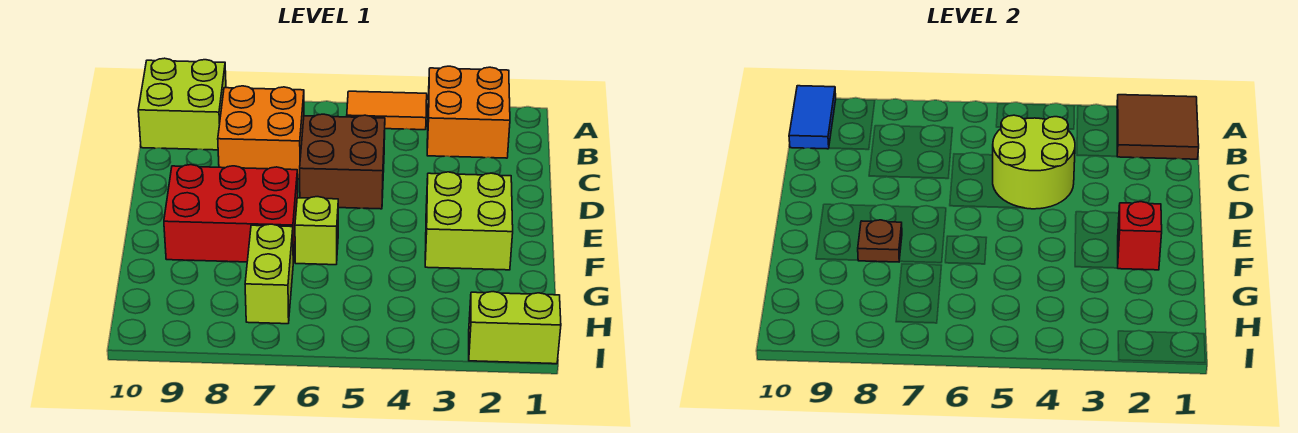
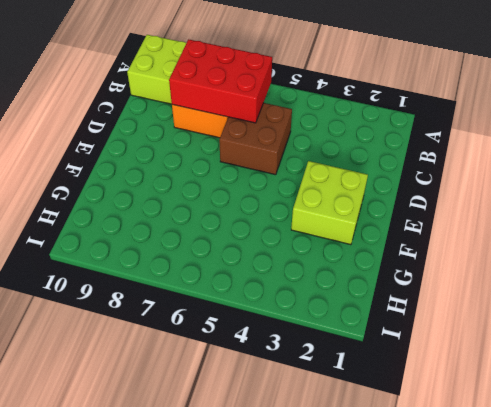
red 2x3 brick [169,39,272,123] -> red 2x3 brick moved to [164,165,298,262]
none -> orange 2x2 brick [427,66,510,158]
none -> orange 1x2 tile [347,91,427,130]
none -> lime 1x1 brick [295,197,338,265]

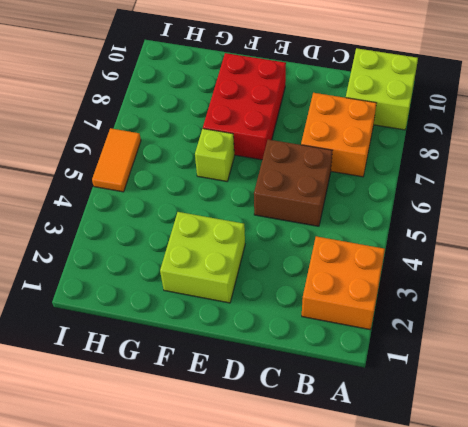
orange 1x2 tile [92,128,141,192] -> orange 1x2 tile moved to [347,91,427,130]
none -> lime 1x2 brick [245,224,293,324]
none -> lime 1x2 brick [469,292,561,364]
none -> brown 2x2 tile [1117,95,1199,159]

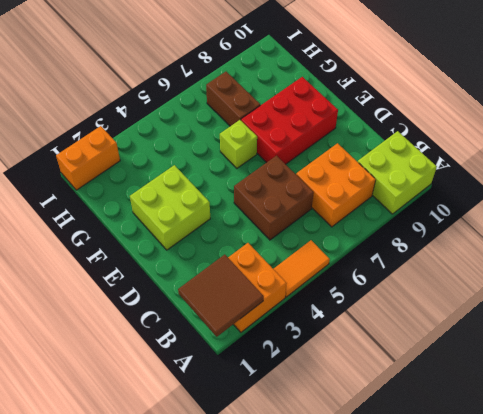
brown 1x2 brick [206,72,260,126] -> lime 1x2 brick [245,224,293,324]
orange 1x2 brick [56,126,120,190] -> lime 1x2 brick [469,292,561,364]
none -> blue 1x2 tile [789,86,836,149]
none -> lime 2x2 round brick [993,115,1075,209]
none -> red 1x1 brick [1118,202,1162,270]

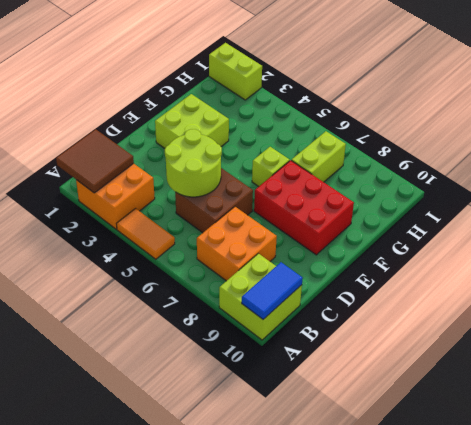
none -> red 1x1 brick [1118,202,1162,270]
none -> brown 1x1 plate [858,220,902,262]

